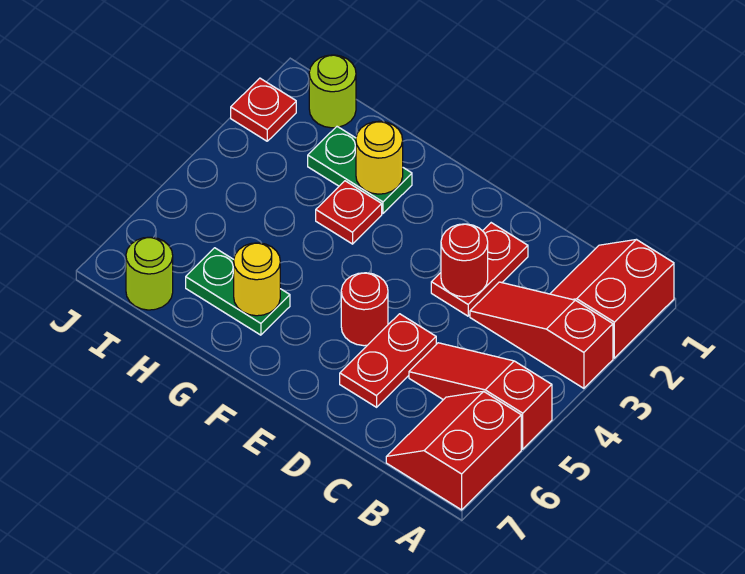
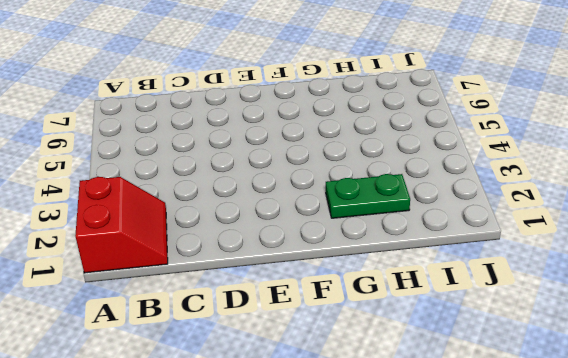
none -> red 1x3 slope [470,282,613,388]
none -> red 1x3 slope [409,343,552,449]
none -> red 2x2 slope [386,391,521,510]

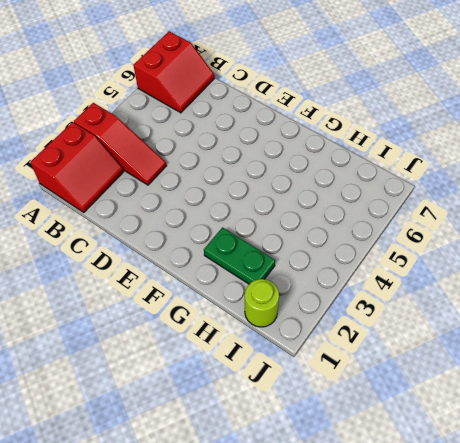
none -> red 1x3 slope [409,343,552,449]
none -> red 1x2 plate [431,223,528,316]
none -> red 1x2 plate [340,314,436,407]

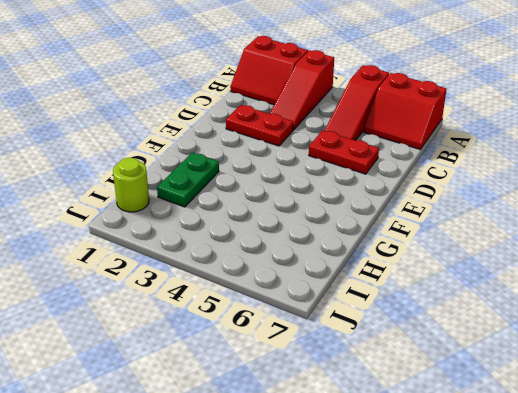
none -> red 1x1 round brick [341,273,388,346]
none -> red 1x1 plate [316,181,382,244]
none -> green 1x2 plate [186,248,290,335]

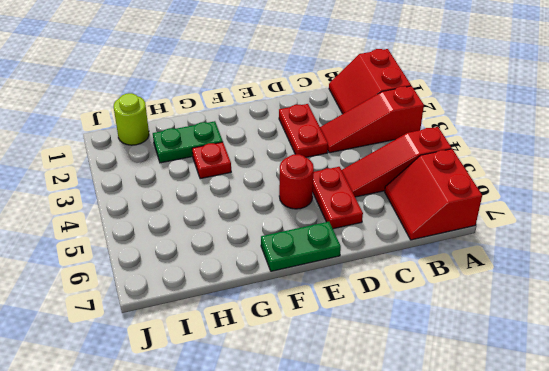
green 1x2 plate [261,222,341,271] -> green 1x2 plate moved to [186,248,290,335]
none -> lime 1x1 round brick [126,237,173,310]
none -> red 1x1 plate [231,78,296,141]
none -> red 1x1 round brick [441,224,488,297]

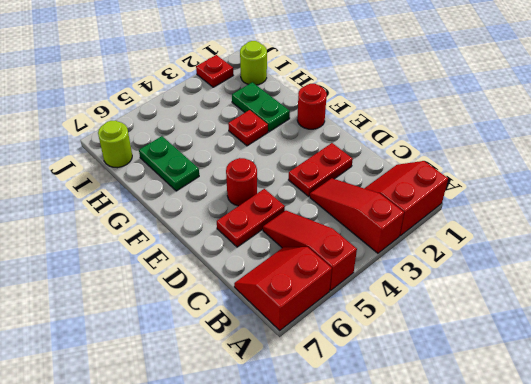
red 1x1 round brick [297,84,327,129] -> red 1x1 round brick moved to [441,224,488,297]
none -> yellow 1x1 round brick [356,121,403,194]
none -> yellow 1x1 round brick [234,243,280,316]

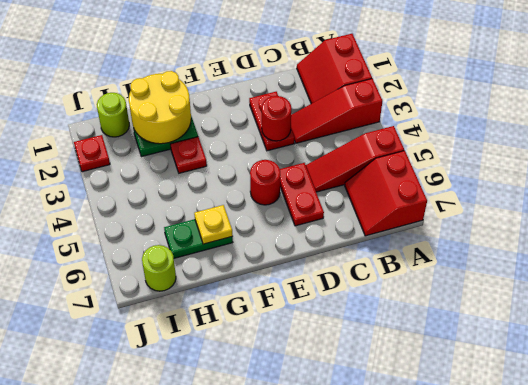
yellow 2x2 round brick [129,71,191,144] -> yellow 1x1 round brick [356,121,403,194]
yellow 1x1 plate [194,205,233,244] -> yellow 1x1 round brick [234,243,280,316]

